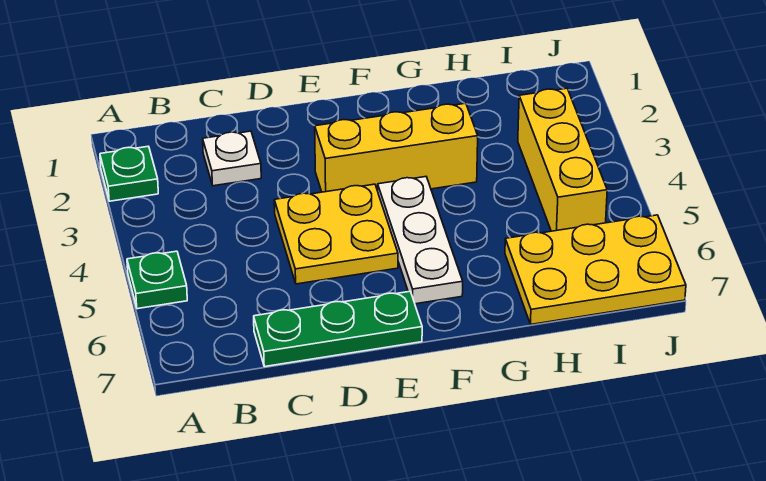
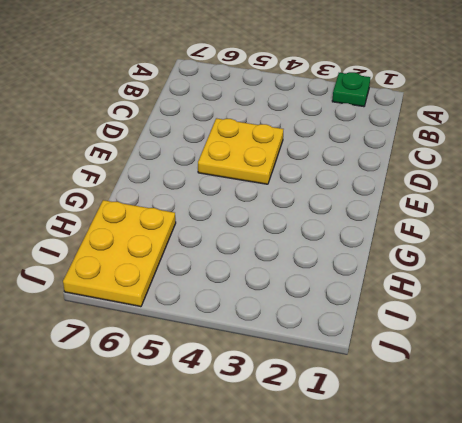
none -> green 1x1 plate [127,251,187,309]
none -> white 1x1 plate [203,131,261,186]

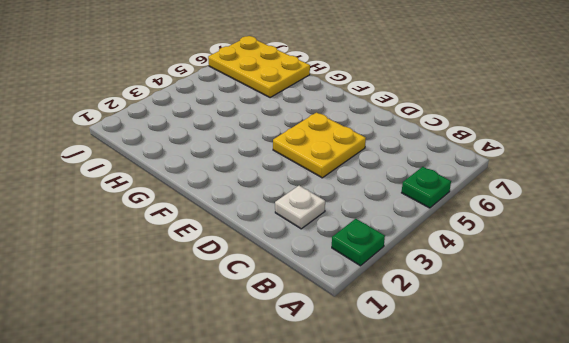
none -> green 1x3 plate [254,291,422,367]
none -> yellow 1x3 brick [315,103,478,192]

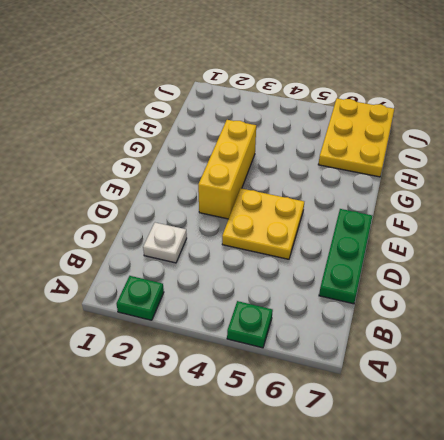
none -> white 1x3 plate [378,177,463,304]
none -> yellow 1x3 brick [518,88,607,231]

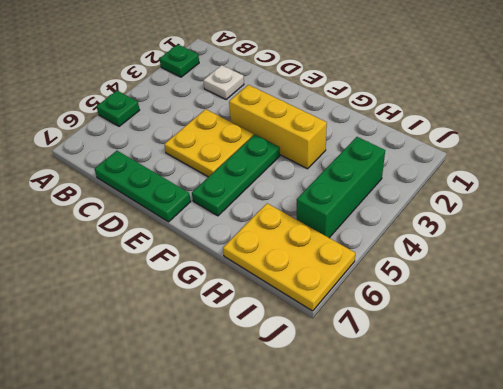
green 1x3 plate [192,135,280,216] -> white 1x3 plate [378,177,463,304]
green 1x3 brick [297,137,385,238] -> yellow 1x3 brick [518,88,607,231]

